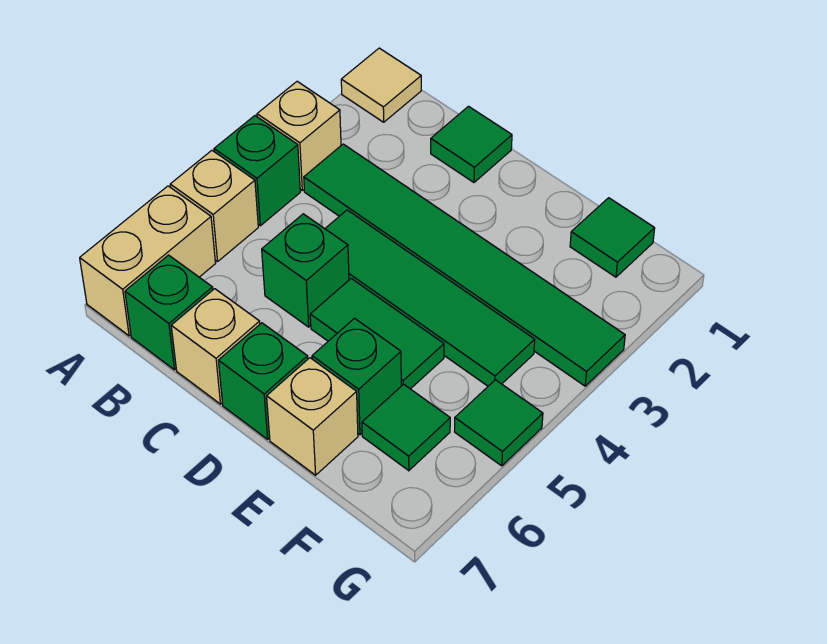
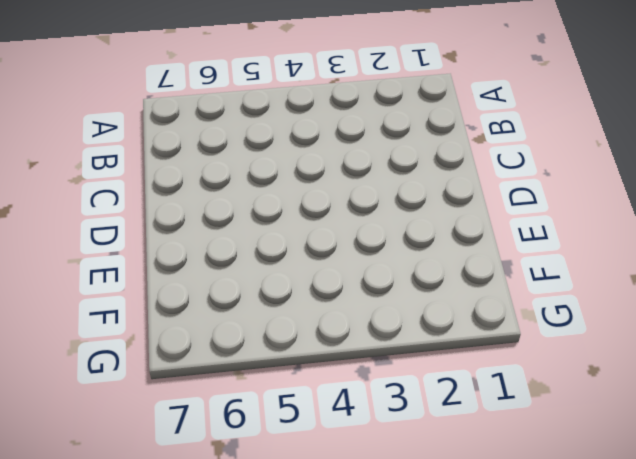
none -> tan 1x1 tile [341,48,421,122]
none -> tan 1x1 brick [257,81,341,190]
none -> green 1x1 brick [214,116,300,226]

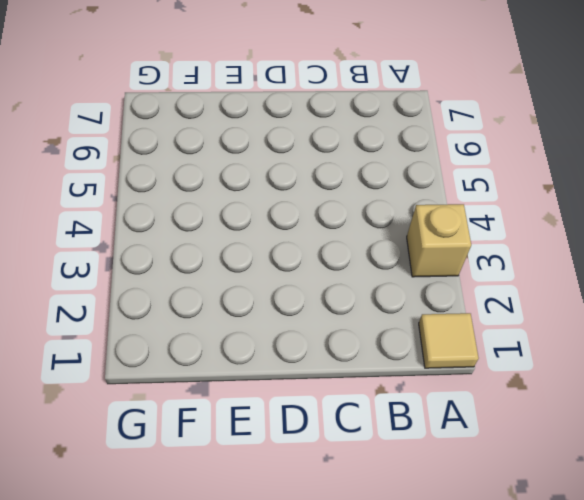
none -> green 1x1 brick [214,116,300,226]
none -> tan 1x1 brick [170,151,258,262]
none -> tan 1x2 brick [80,186,216,336]

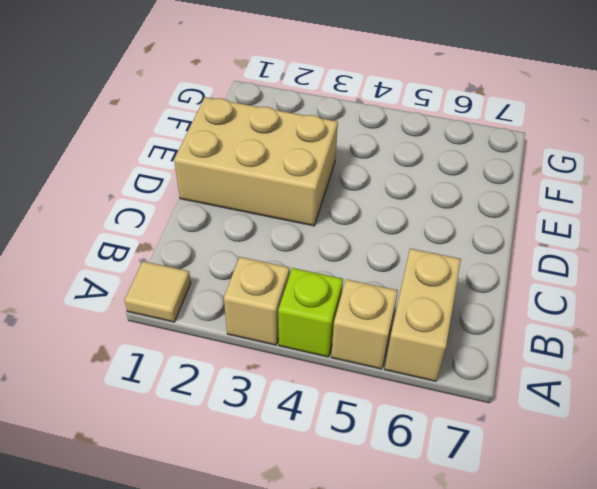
lime 1x1 brick [278,268,343,357] -> green 1x1 brick [214,116,300,226]
tan 1x2 brick [385,248,461,381] -> tan 1x2 brick turned to [80,186,216,336]
tan 2x3 brick [174,97,338,226] -> green 1x6 tile [304,144,625,386]
none -> green 1x1 brick [125,255,213,370]
none -> green 1x1 tile [431,106,512,182]
none -> green 1x4 tile [325,210,535,386]

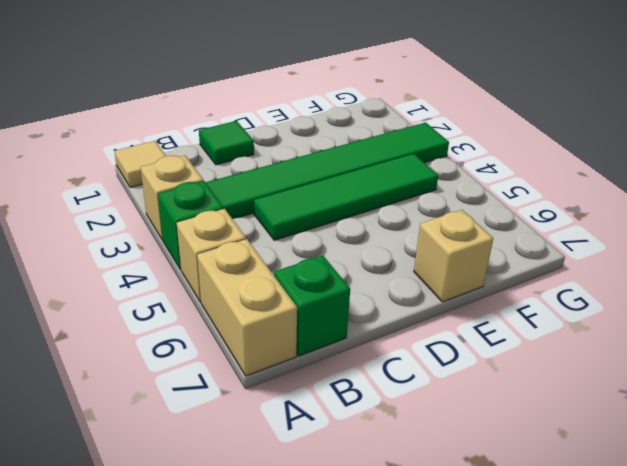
none -> green 1x1 brick [262,214,349,327]
none -> tan 1x1 brick [171,289,260,404]
none -> green 1x2 tile [310,279,444,389]

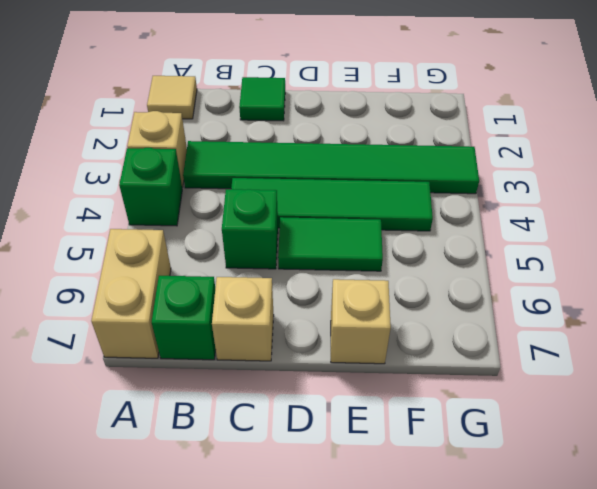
none -> tan 1x1 brick [170,151,258,262]
none -> green 1x1 brick [218,323,308,439]
none -> green 1x1 brick [312,318,401,435]

